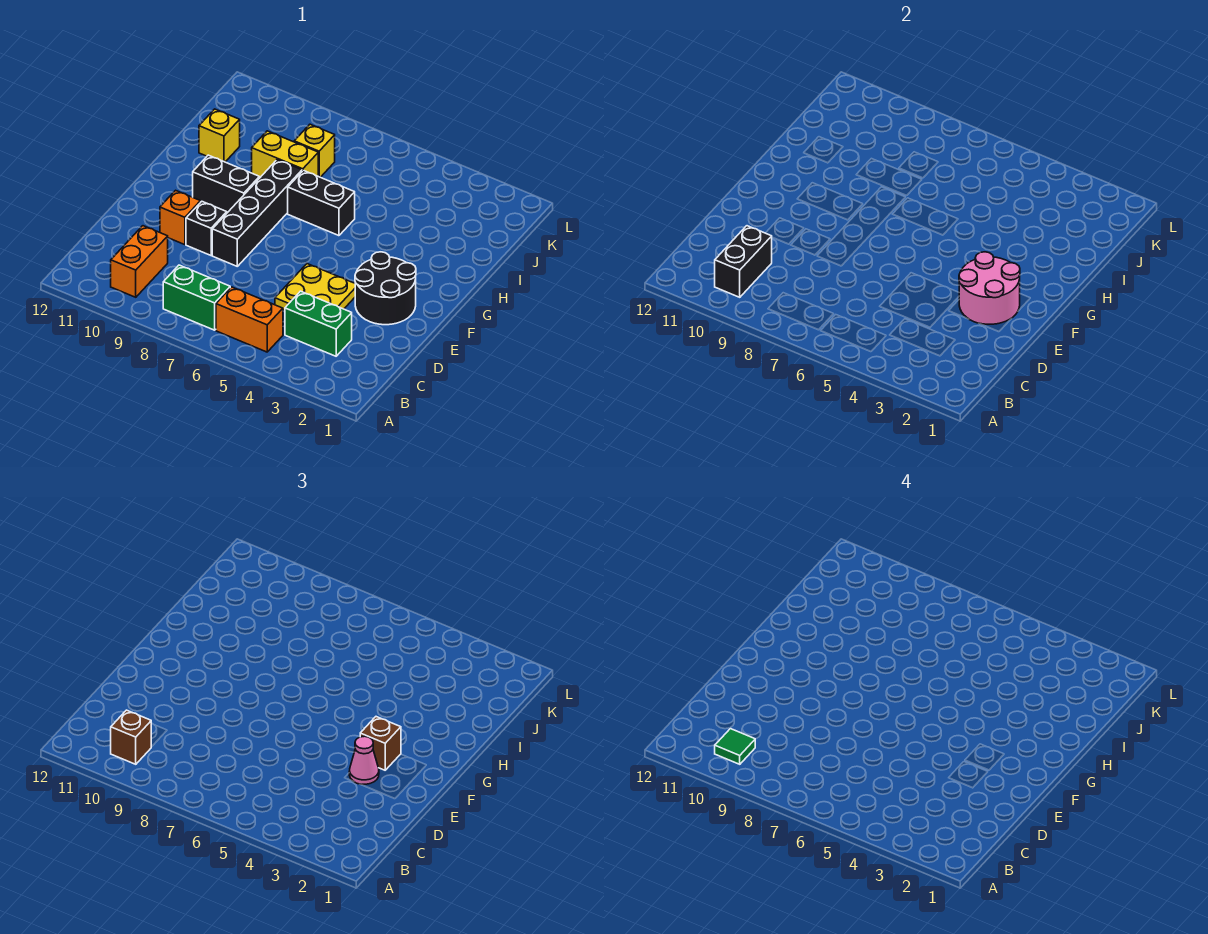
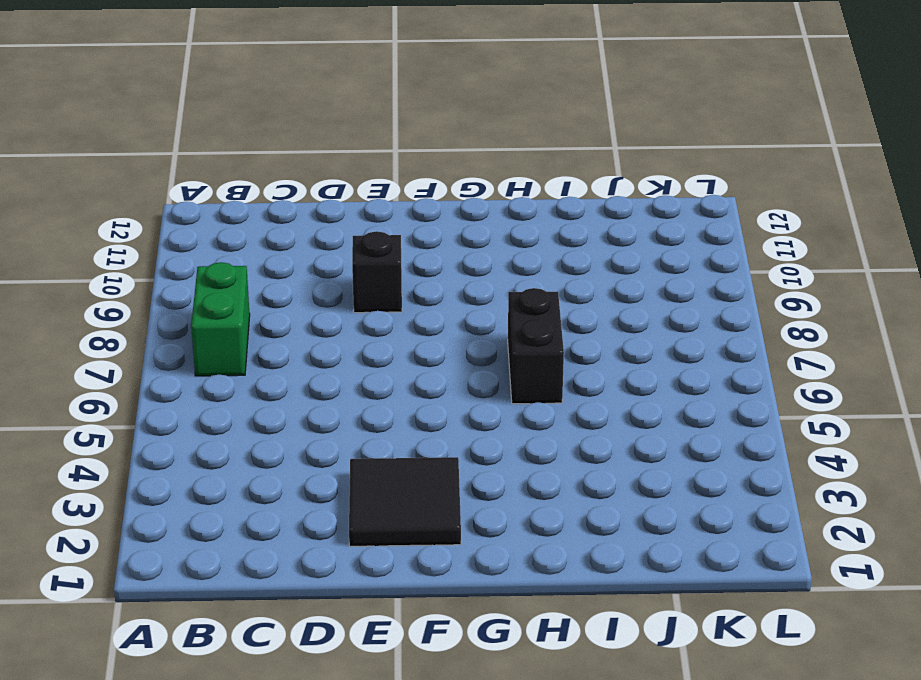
black 2x2 tile [349,457,461,546] -> black 2x2 round brick [355,252,416,325]
none -> orange 1x2 brick [216,287,283,352]
none -> orange 1x2 brick [111,226,168,297]
none -> green 1x2 brick [285,291,352,356]

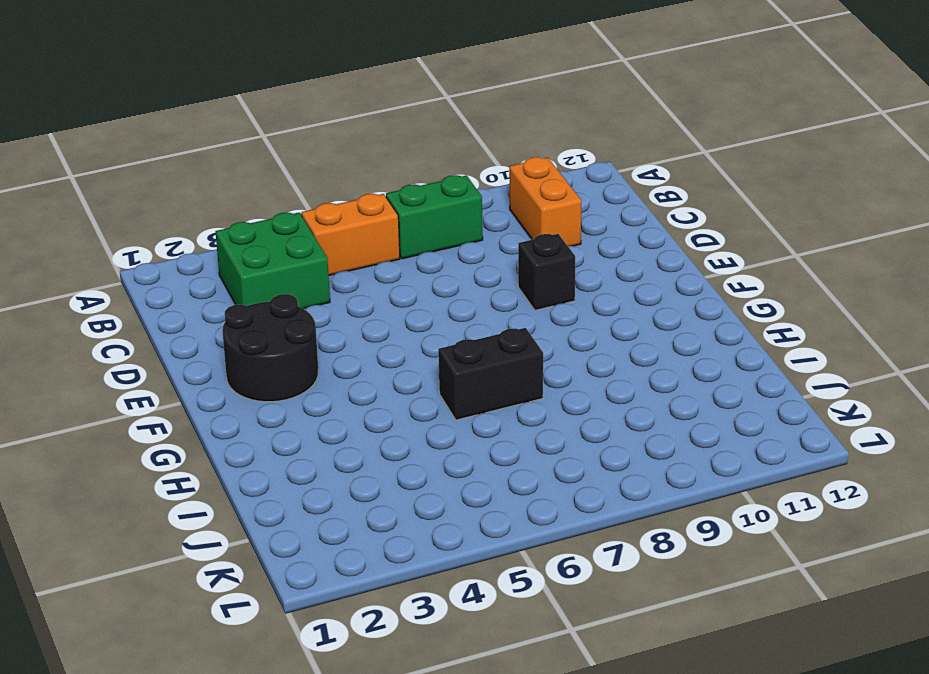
green 2x2 brick [216,212,330,309] -> green 1x2 brick [285,291,352,356]
none -> yellow 2x2 plate [275,264,355,311]
none -> black 1x4 brick [212,160,302,266]
none -> orange 1x1 brick [160,190,200,245]

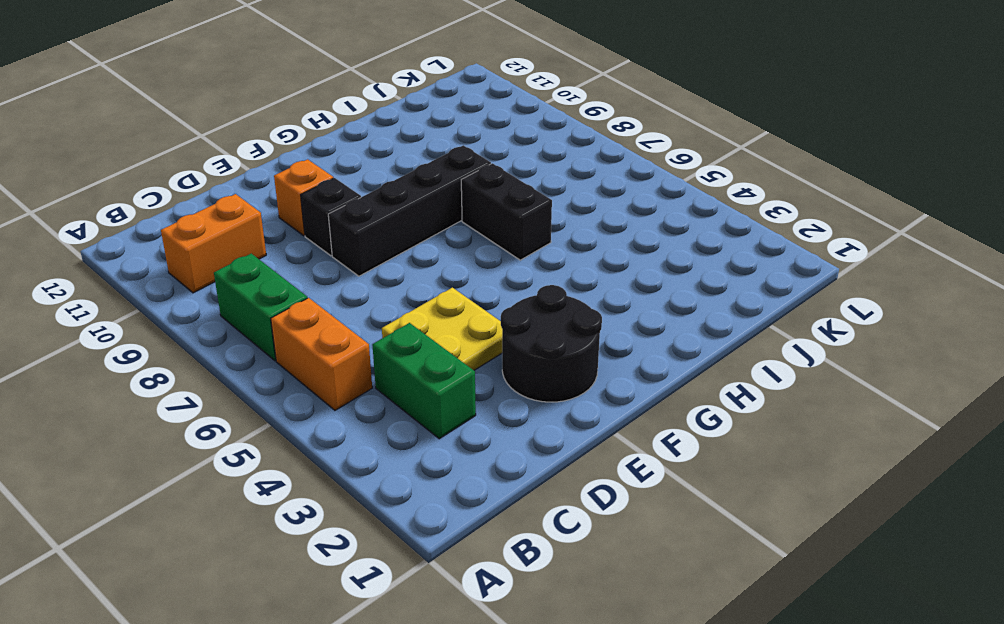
none -> black 1x2 brick [193,155,259,213]
none -> yellow 1x2 brick [252,131,318,178]
none -> yellow 1x1 brick [199,109,240,162]

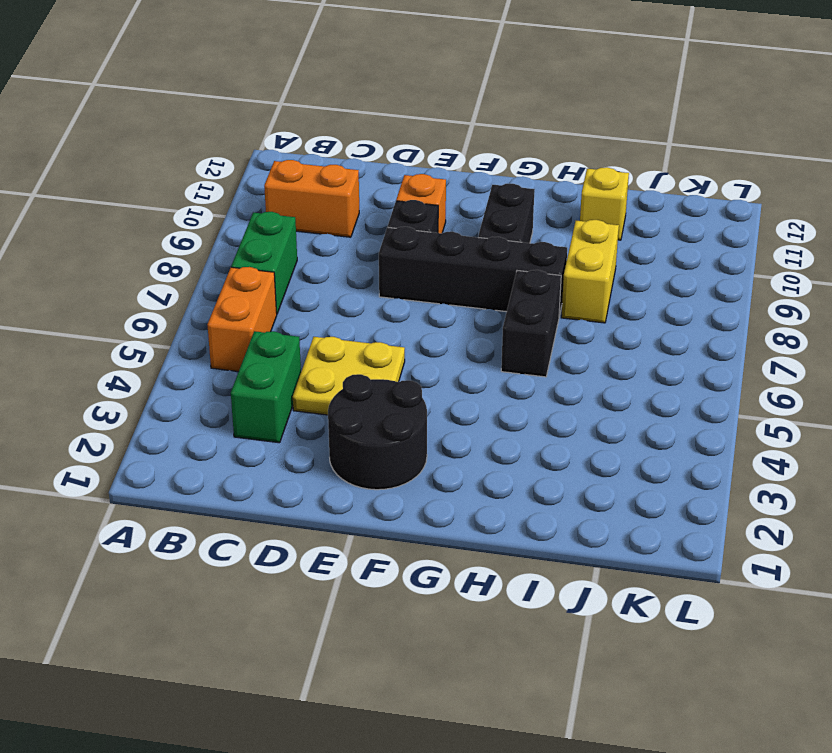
none -> yellow 1x1 brick [294,124,335,177]
none -> black 1x2 brick [715,226,772,297]
none -> pink 2x2 round brick [959,252,1020,324]

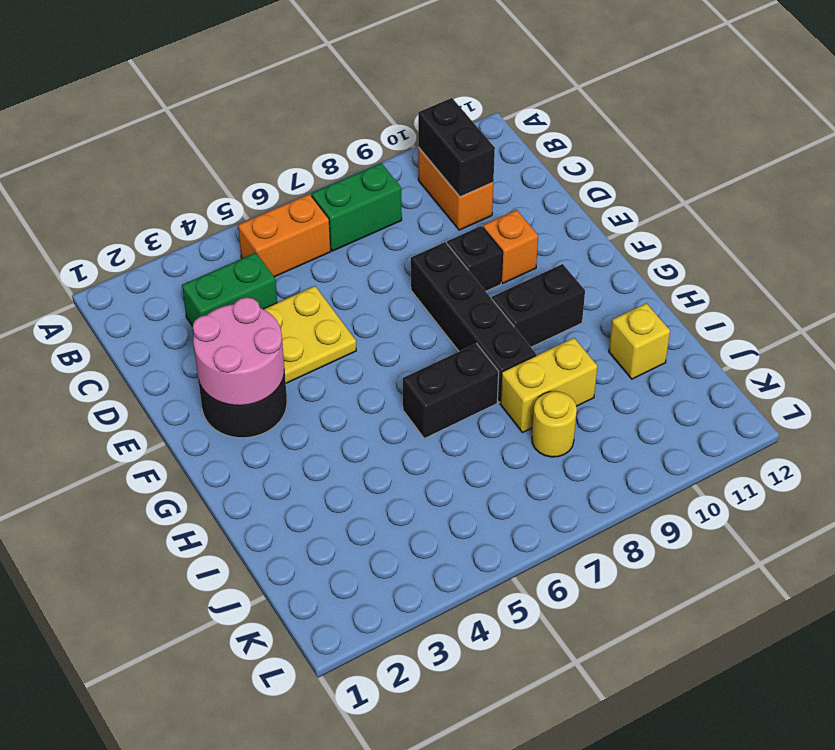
yellow 1x1 round brick [532,391,577,457] -> yellow 1x1 brick [294,124,335,177]
none -> brown 1x1 brick [111,710,151,764]
none -> pink 1x1 cone [349,736,379,784]
none -> brown 1x1 brick [360,717,401,770]

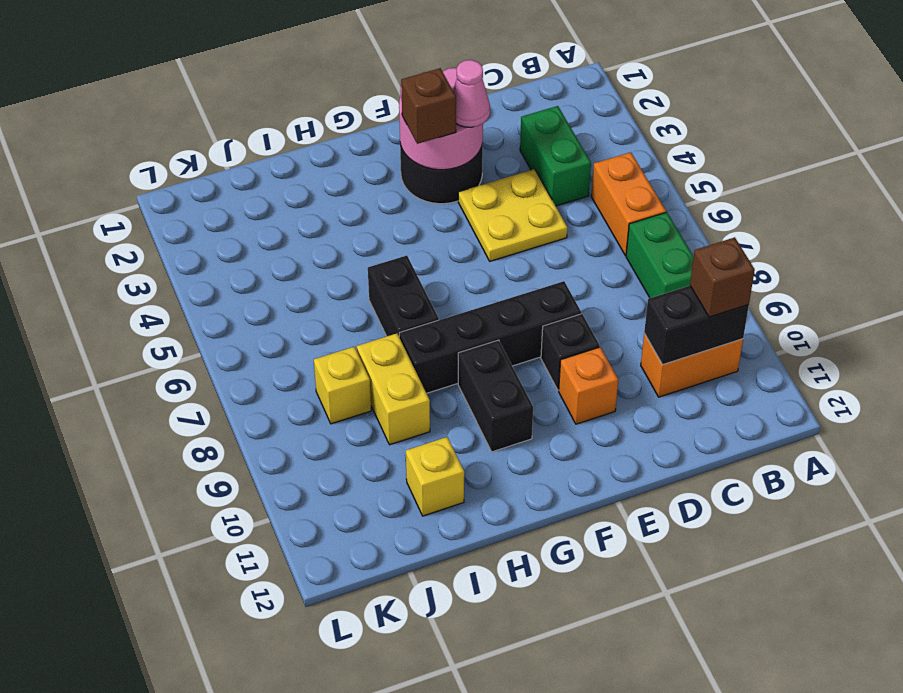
none -> green 1x1 tile [715,729,755,764]

